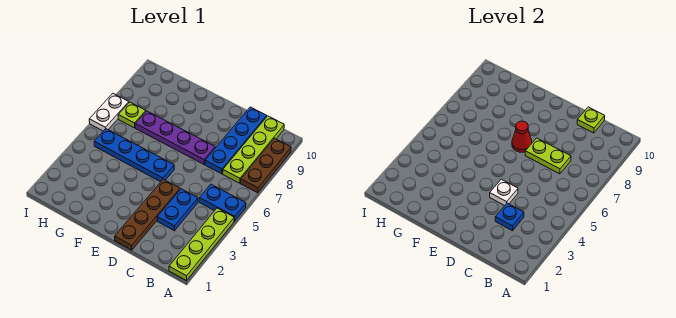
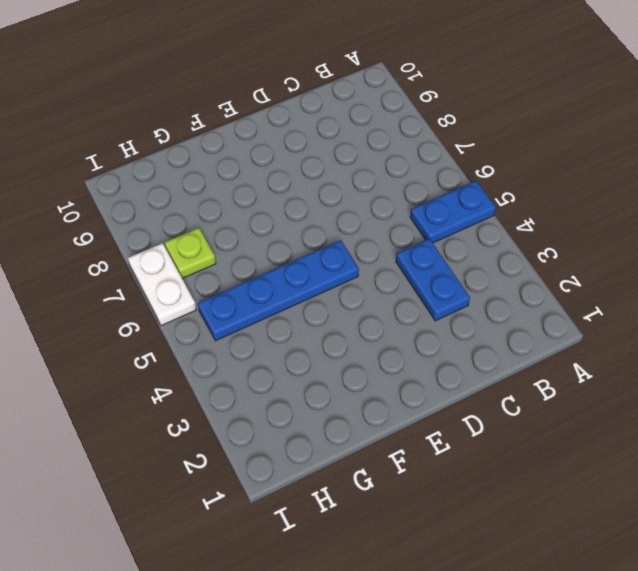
none -> lime 1x4 plate [169,208,234,281]
none -> brown 1x3 plate [241,138,291,193]
none -> lime 1x4 plate [223,116,284,183]

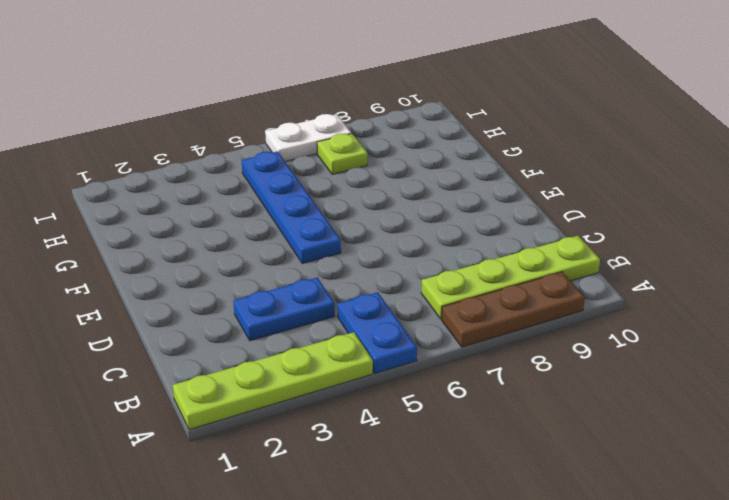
none -> blue 1x4 plate [205,107,267,174]
none -> brown 1x4 plate [115,179,180,250]
none -> purple 1x4 plate [135,111,215,164]

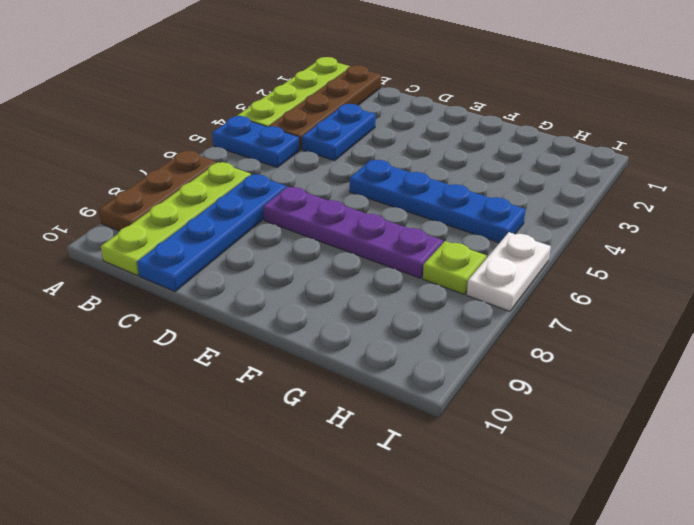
brown 1x4 plate [269,65,381,150] -> brown 1x4 plate moved to [115,179,180,250]
none -> blue 1x1 plate [495,203,524,231]
none -> lime 1x2 plate [525,138,571,174]
none -> lime 1x1 plate [577,107,605,133]

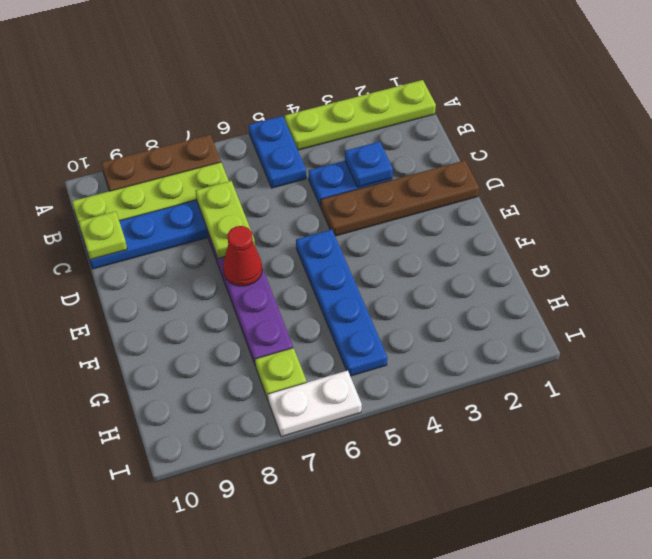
none -> white 1x1 plate [490,179,518,206]

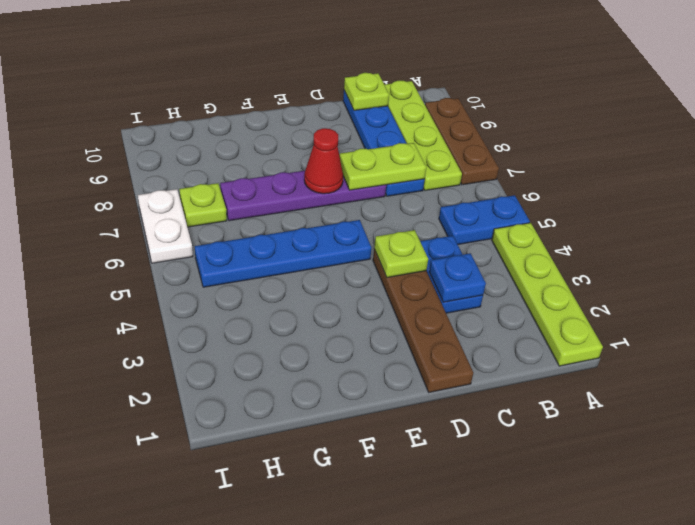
lime 1x1 plate [374,230,428,278] -> white 1x1 plate [490,179,518,206]

